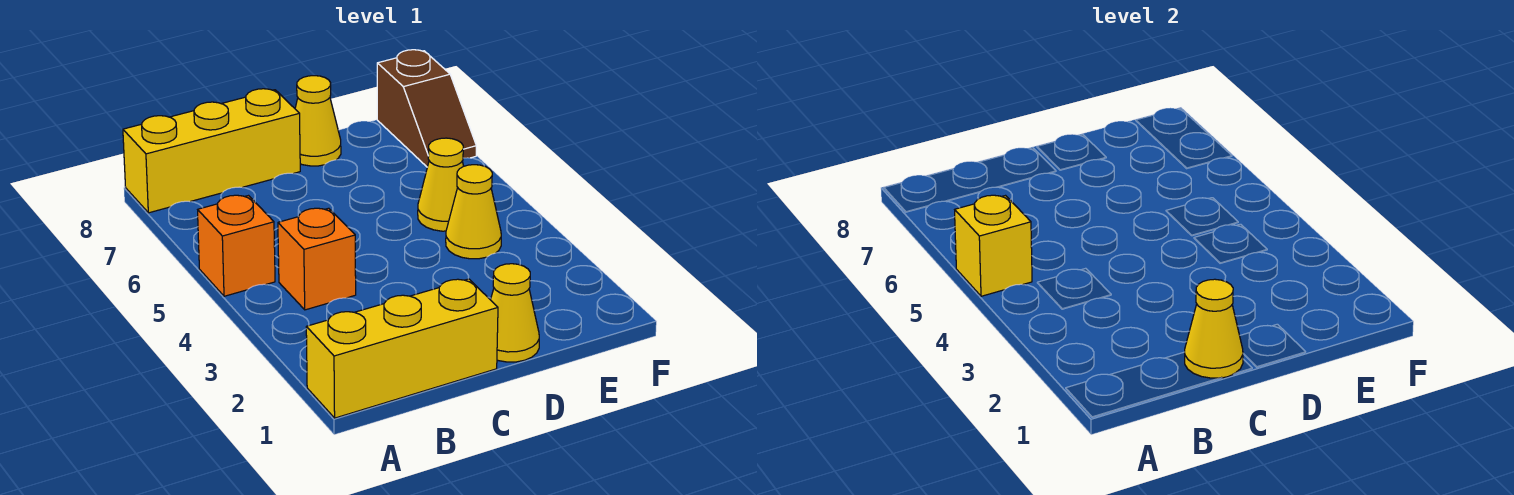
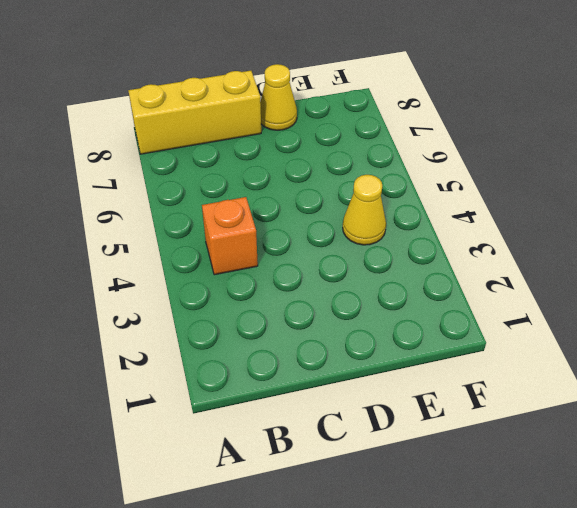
none -> yellow 1x3 brick [306,279,498,418]
none -> orange 1x1 brick [198,195,275,296]

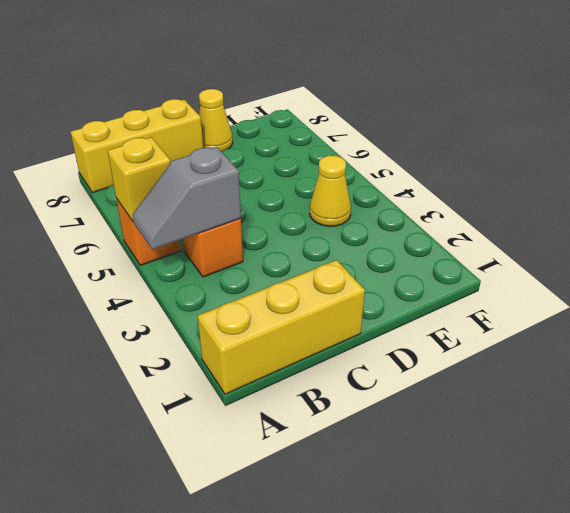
grey 1x2 slope [133,147,241,250] -> none
none -> yellow 1x1 cone [491,264,539,362]
none -> yellow 1x1 cone [418,138,463,231]

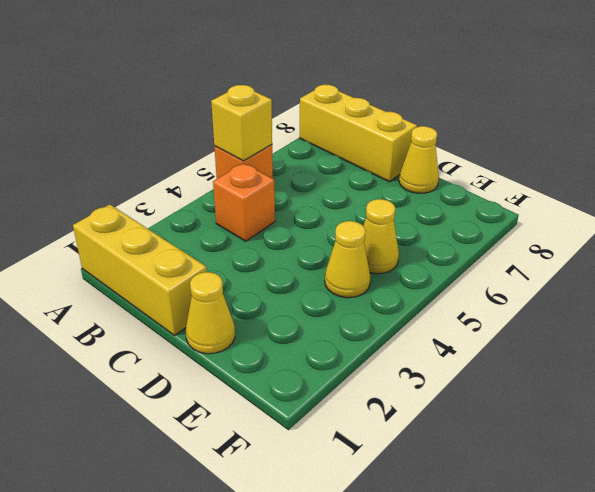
none -> brown 1x2 slope [377,50,476,167]
none -> yellow 1x1 cone [1185,279,1243,378]

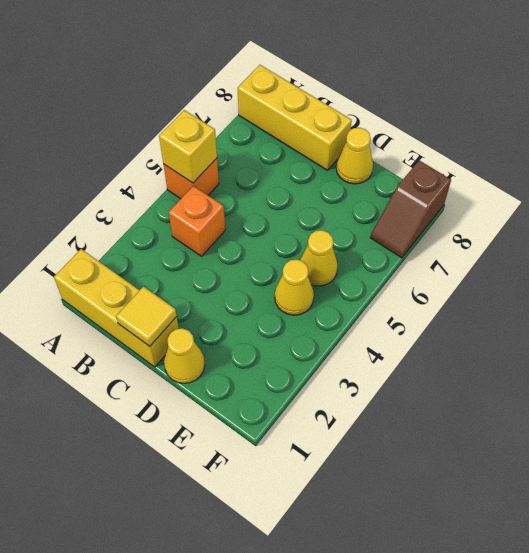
yellow 1x1 tile [116,286,177,346] -> yellow 1x1 cone [1185,279,1243,378]

